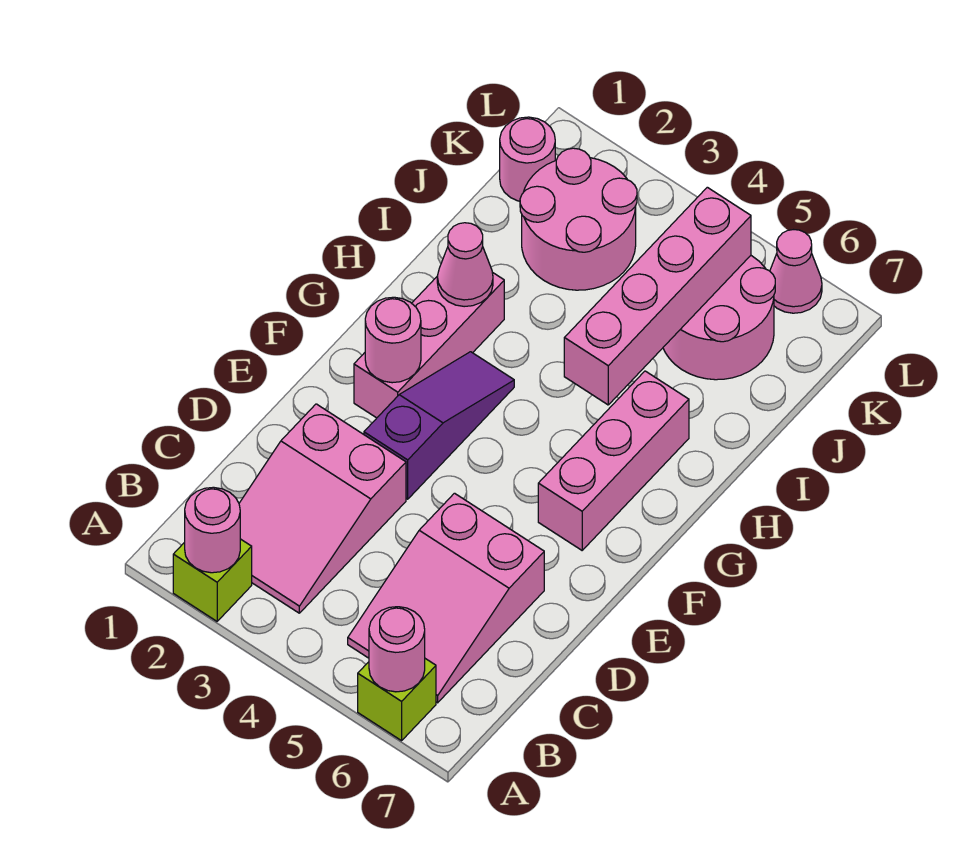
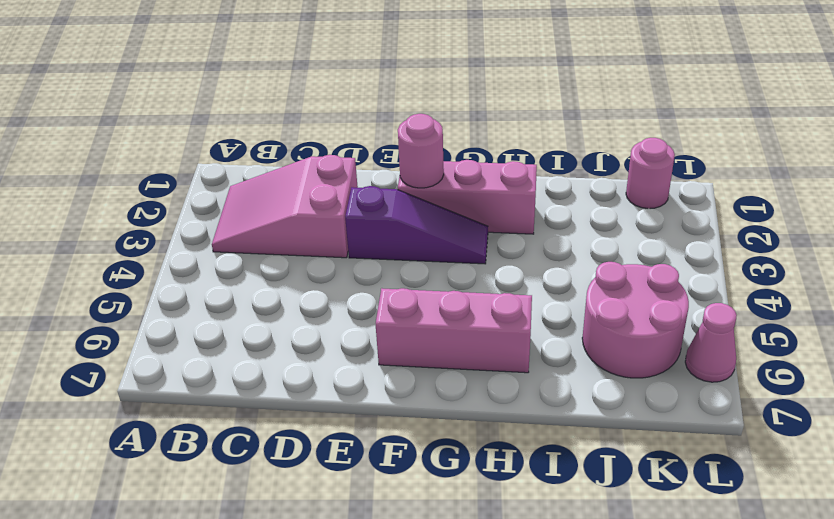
none -> lime 1x1 brick [173,539,252,621]
none -> lime 1x1 brick [358,659,436,741]
none -> pink 2x3 slope [348,493,544,703]

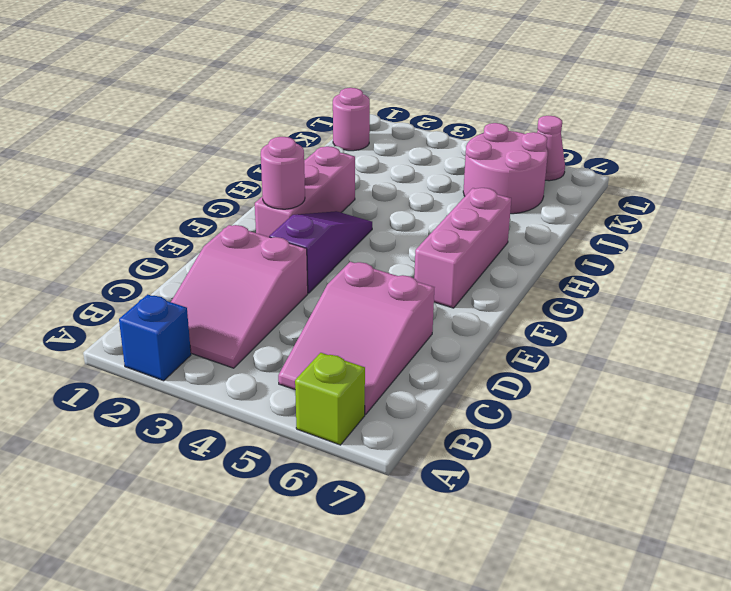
blue 1x1 brick [119,294,191,381] -> lime 1x1 brick [173,539,252,621]
none -> pink 2x2 round brick [520,148,637,290]
none -> pink 1x1 round brick [185,487,240,573]
none -> pink 1x1 round brick [369,607,425,692]

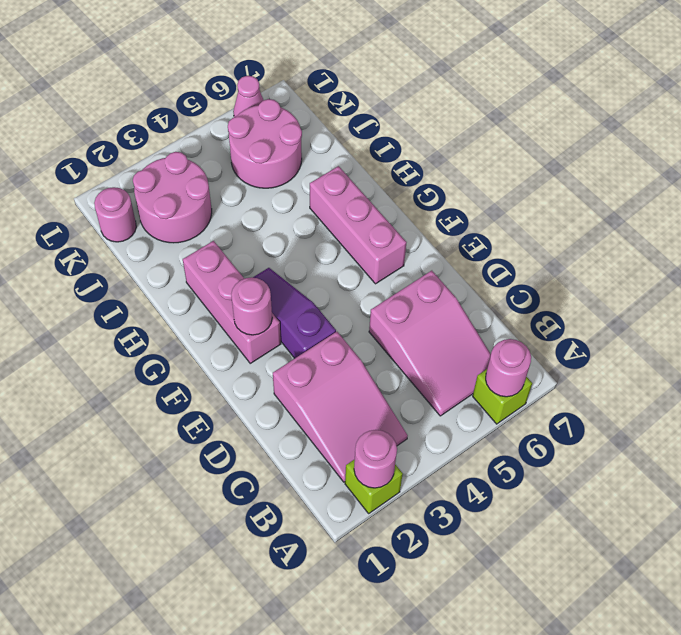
none -> pink 1x1 cone [437,223,493,307]
none -> pink 1x4 brick [564,187,751,405]

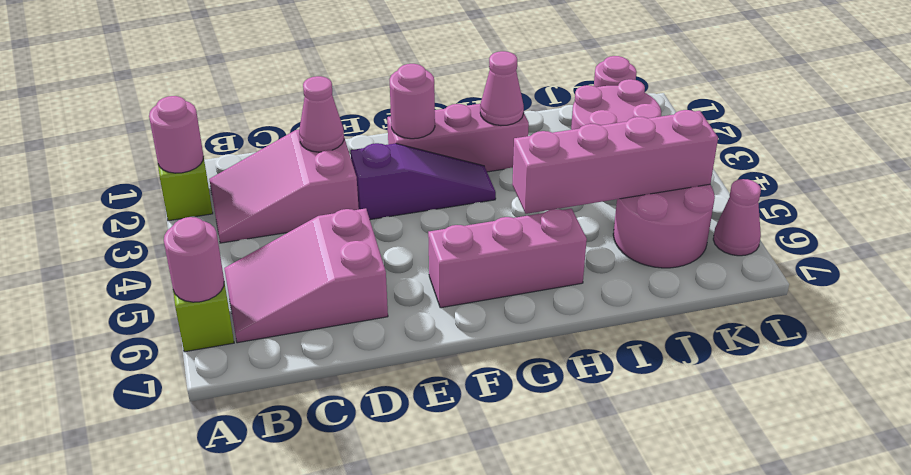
pink 1x1 cone [299,76,344,152] -> none

